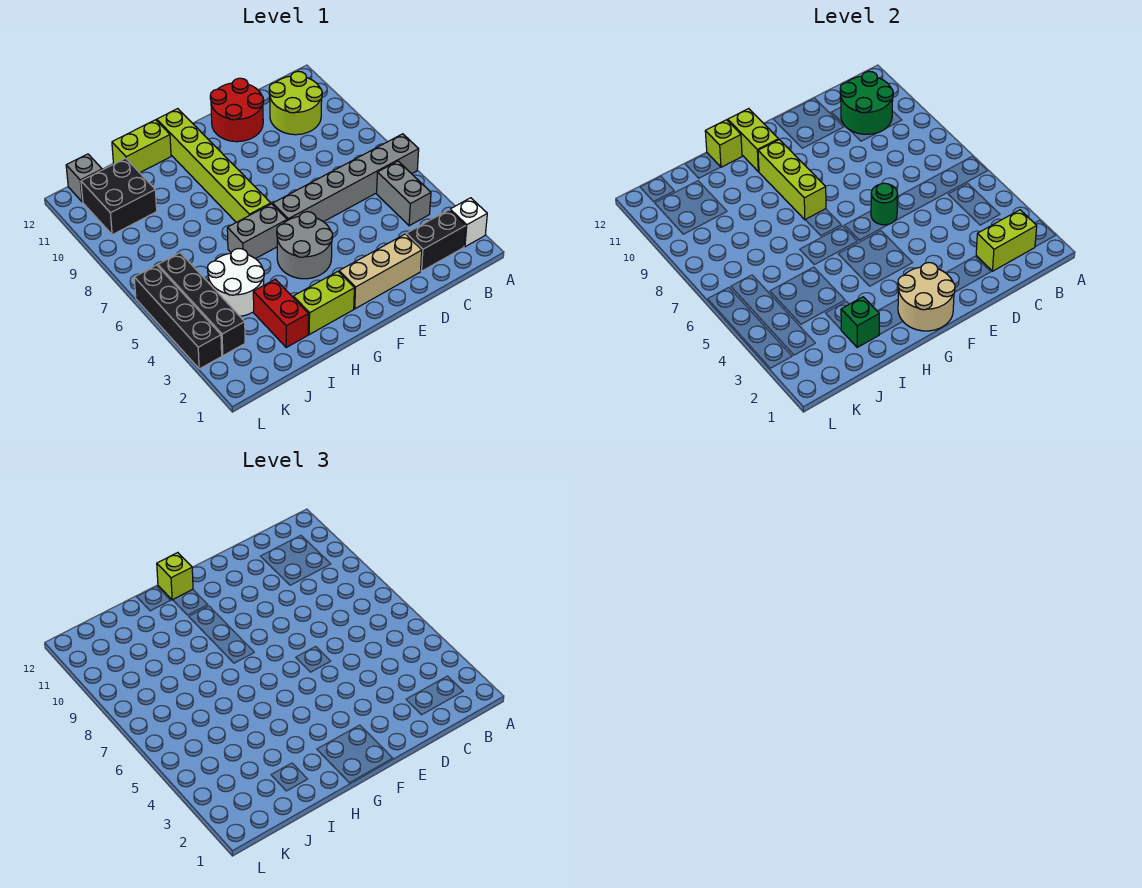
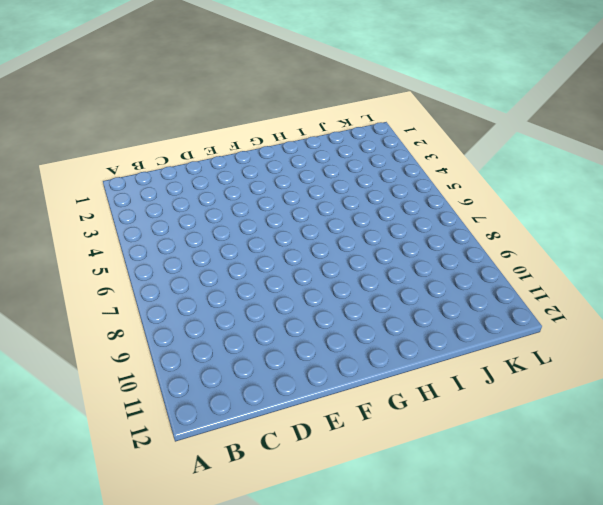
none -> white 1x1 brick [450,198,487,247]
none -> grey 1x6 brick [273,134,419,222]
none -> black 1x2 brick [406,210,466,271]

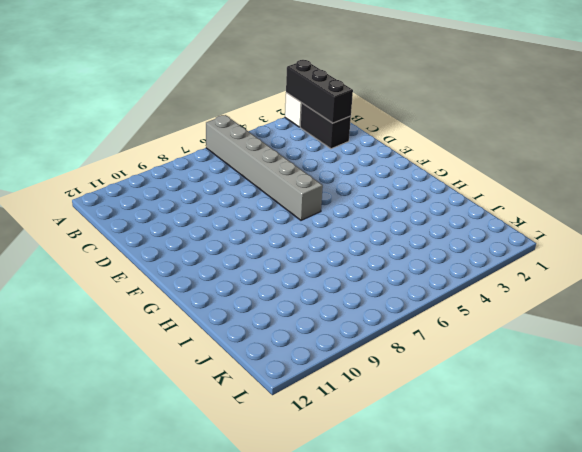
black 1x3 brick [286,60,353,123] -> lime 1x2 brick [976,210,1037,271]
none -> grey 1x2 brick [377,161,431,226]
none -> lime 2x2 round brick [269,71,322,135]
none -> tan 1x3 brick [339,234,422,309]

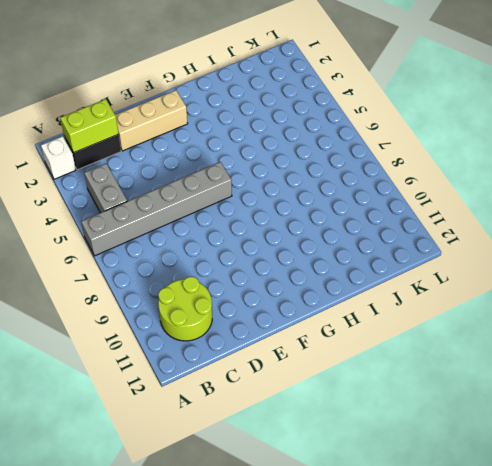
none -> red 2x2 round brick [210,78,264,142]
none -> grey 2x2 round brick [277,212,333,279]
none -> lime 1x2 brick [293,272,354,334]

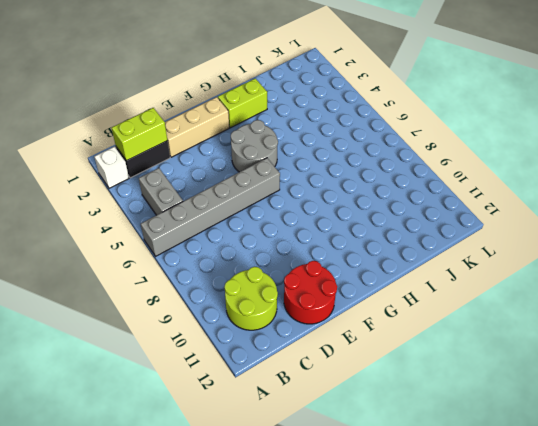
none -> grey 1x2 brick [227,204,287,259]
none -> lime 1x6 brick [157,109,271,222]
none -> lime 1x2 brick [112,120,171,173]

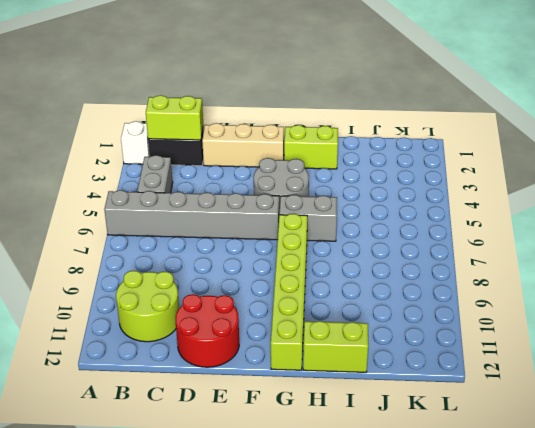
none -> red 1x2 brick [253,279,308,347]
none -> white 2x2 round brick [207,249,264,316]
none -> black 2x2 brick [81,158,157,235]

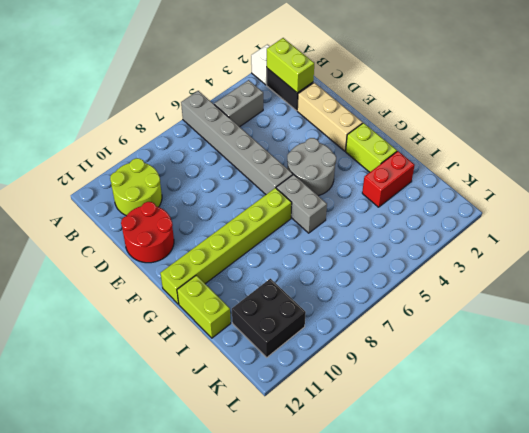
none -> white 2x2 round brick [207,249,264,316]
none -> black 1x4 brick [158,253,245,356]
none -> grey 1x1 brick [66,154,102,202]

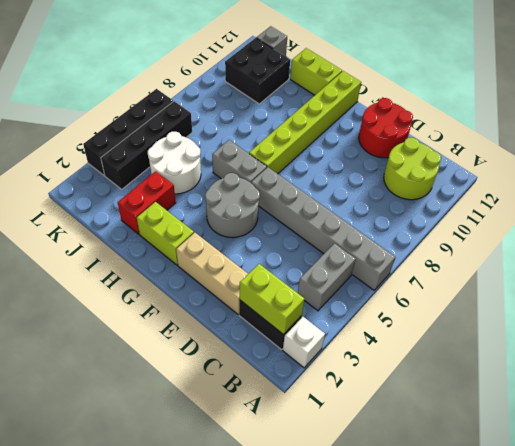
none -> green 2x2 round brick [840,71,893,134]
none -> green 1x1 round brick [871,183,897,225]
none -> tan 2x2 round brick [898,263,955,331]

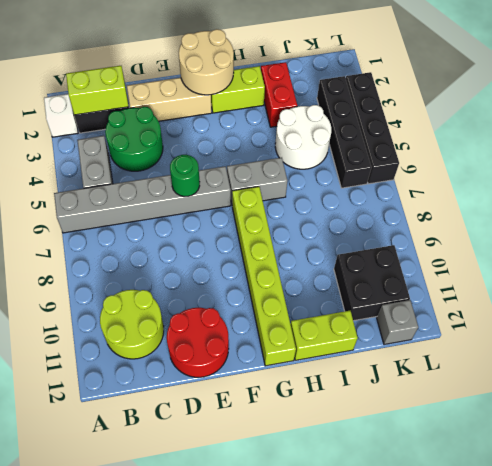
green 2x2 round brick [105,107,163,171] -> green 2x2 round brick moved to [840,71,893,134]
none -> grey 2x2 round brick [277,212,333,279]
none -> lime 1x3 brick [758,140,826,220]
none -> lime 1x2 brick [728,109,779,172]

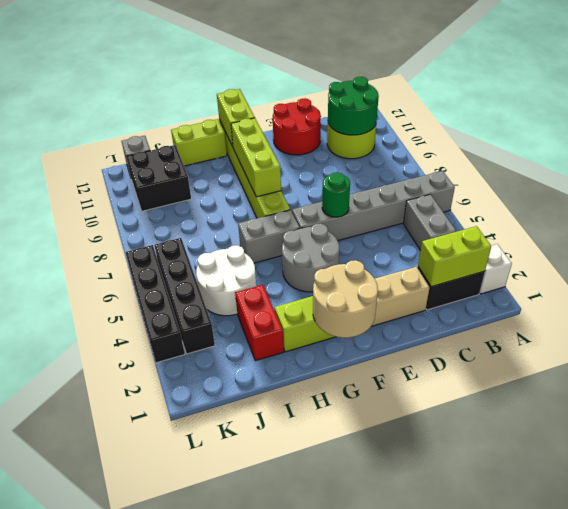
none -> lime 1x1 brick [705,120,742,167]
none -> green 1x1 brick [841,297,879,347]
none -> lime 1x1 brick [157,553,193,600]

